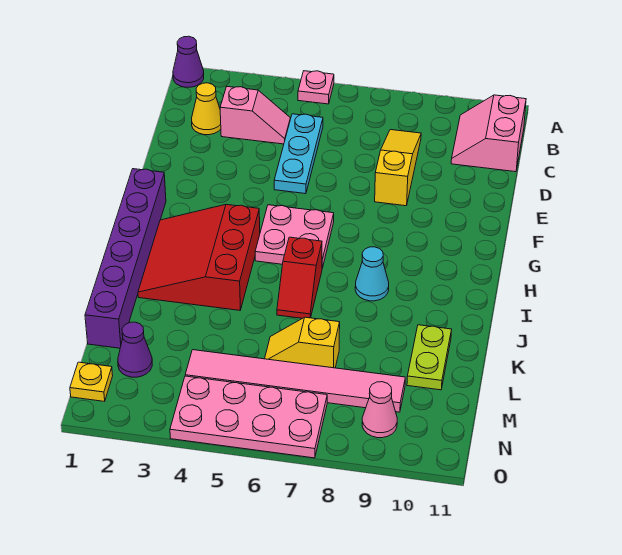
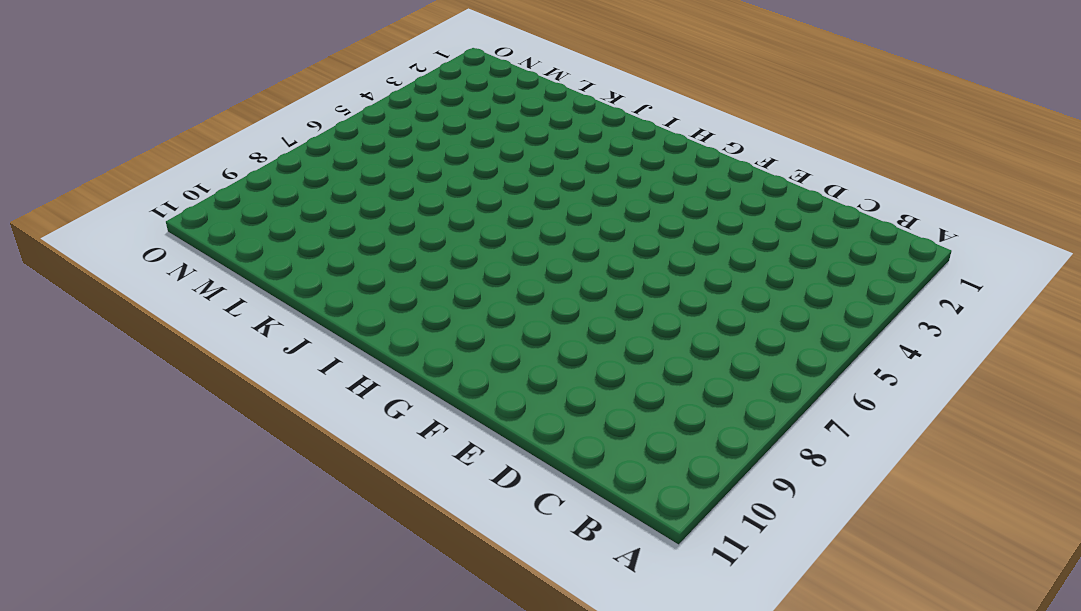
none -> purple 1x1 cone [173,36,204,87]
none -> pink 1x1 plate [298,71,334,104]
none -> pink 2x2 slope [451,95,526,172]

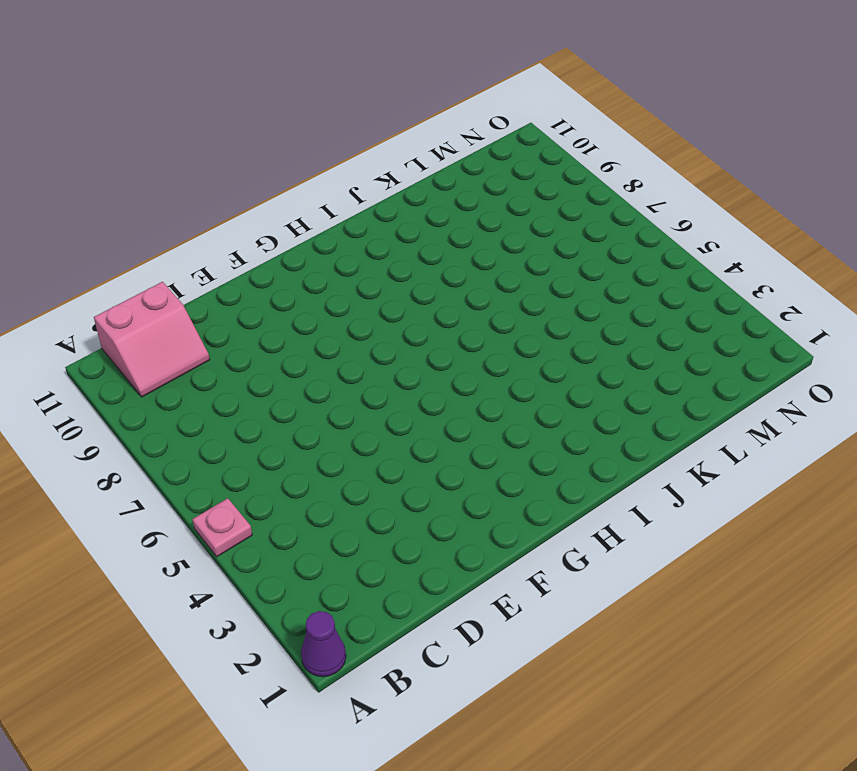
none -> yellow 1x1 cone [192,83,221,135]
none -> pink 1x2 slope [220,87,290,144]
none -> cyan 1x3 plate [274,114,323,194]

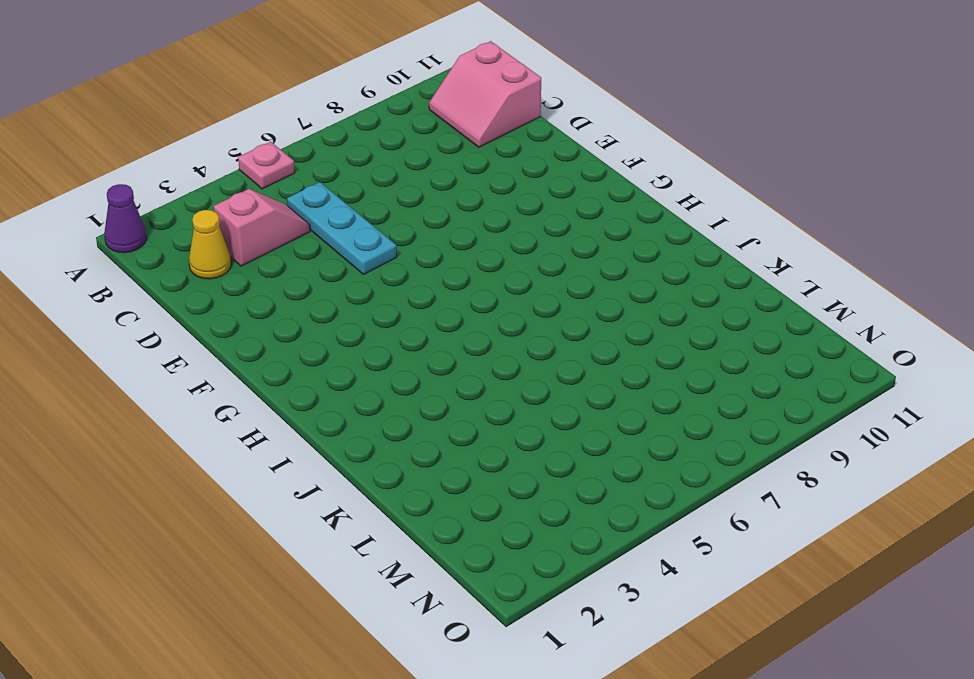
none -> yellow 1x3 slope [375,130,421,206]
none -> purple 1x6 brick [85,169,166,348]
none -> pink 2x2 plate [255,205,334,268]

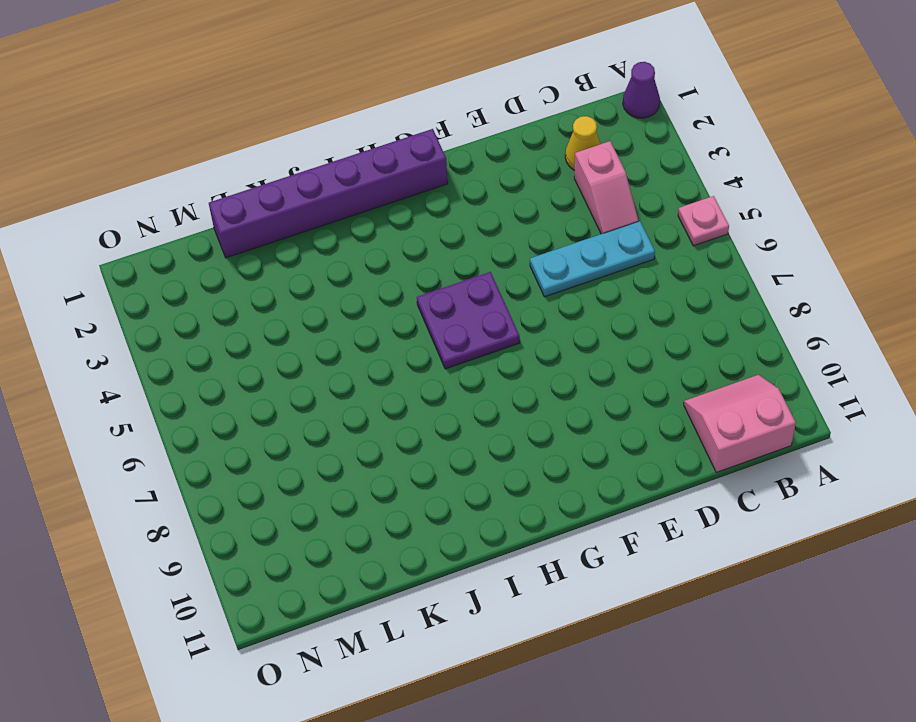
purple 2x2 plate [417,272,520,369] -> pink 2x2 plate [255,205,334,268]
none -> yellow 1x3 slope [375,130,421,206]
none -> red 3x3 slope [138,204,260,310]
none -> red 1x2 slope [277,237,322,318]

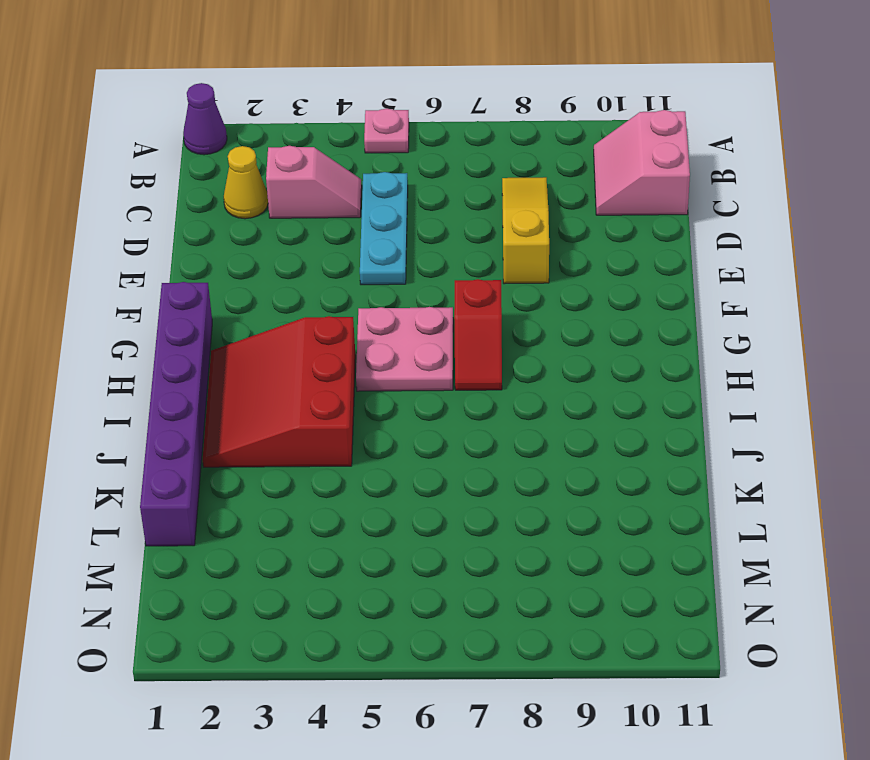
red 1x2 slope [454,279,502,390] -> red 1x2 slope moved to [277,237,322,318]
none -> cyan 1x1 cone [355,247,389,301]
none -> lime 1x2 plate [407,325,452,390]
none -> yellow 1x2 slope [265,317,340,368]

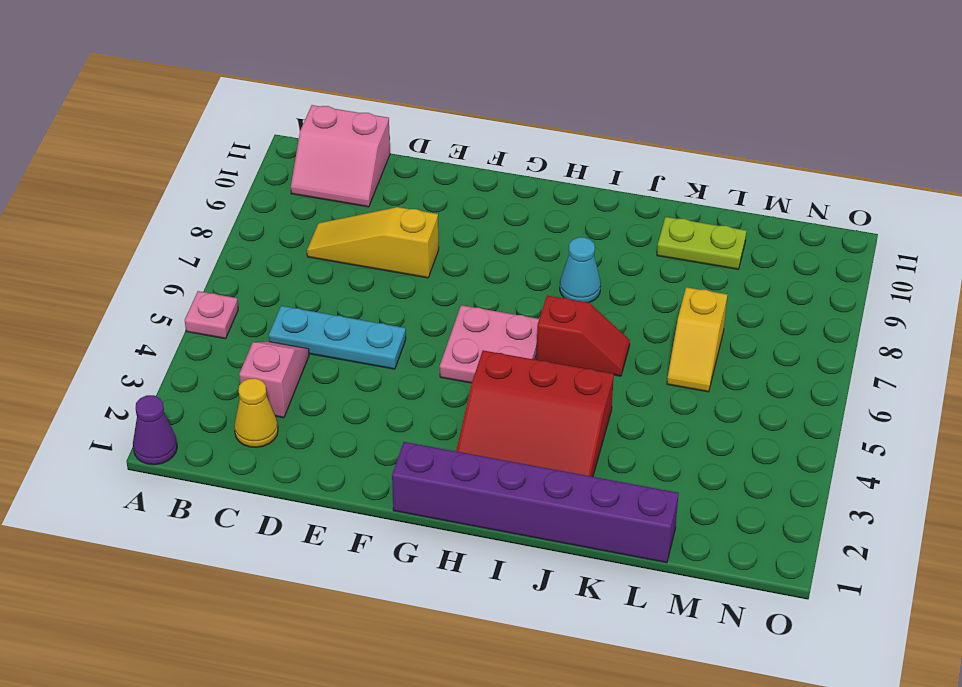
none -> purple 1x1 cone [118,322,152,377]
none -> pink 1x6 tile [185,350,405,412]
none -> yellow 1x1 plate [70,362,113,401]

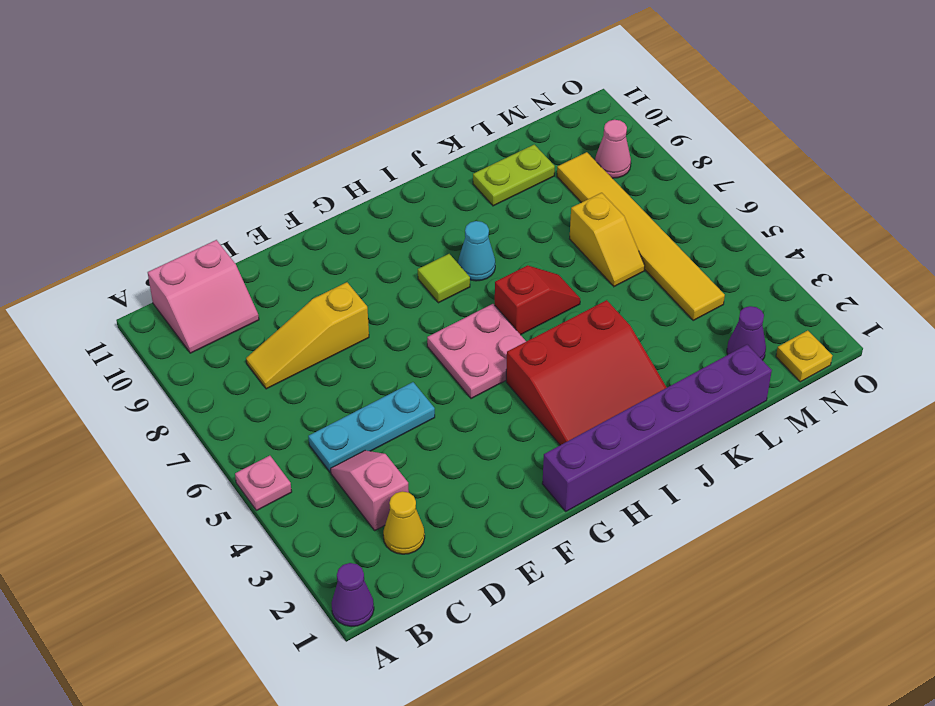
lime 1x1 tile [418,254,470,303] -> none
yellow 1x6 tile [557,152,725,320] -> pink 1x6 tile [185,350,405,412]
none -> pink 2x4 plate [170,376,327,458]

